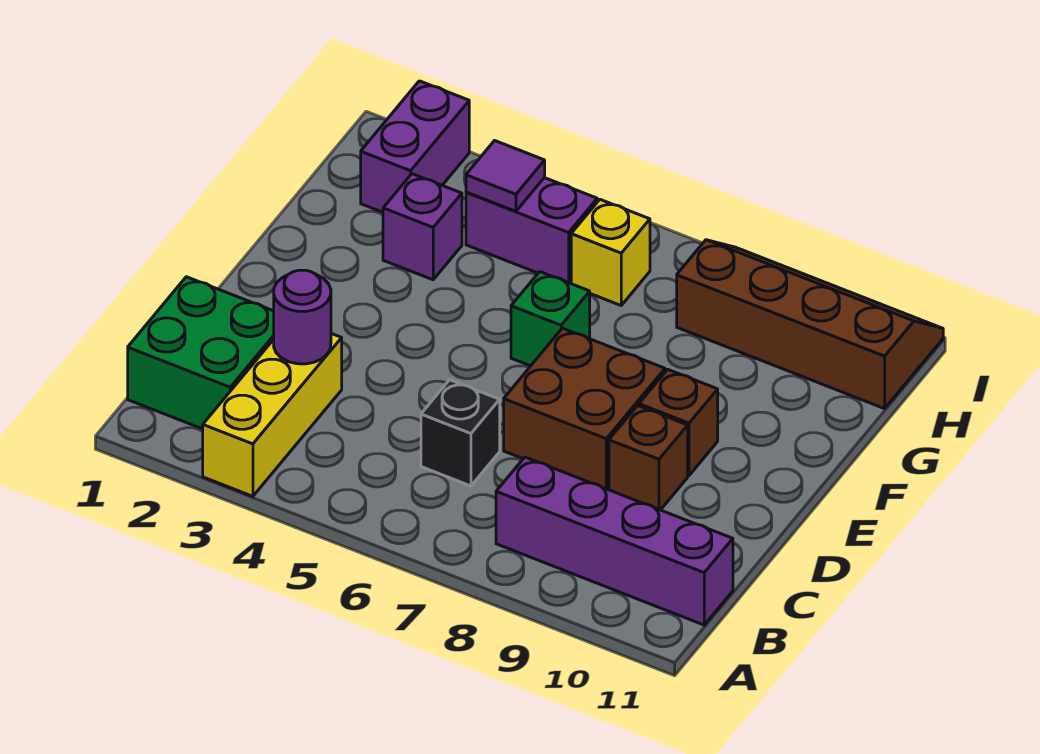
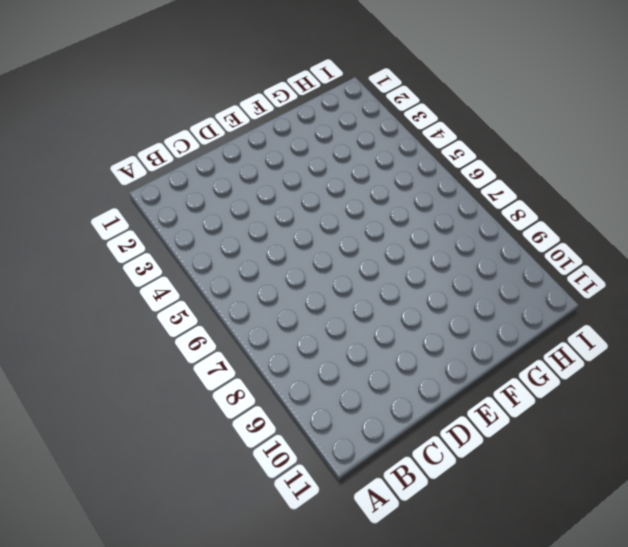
none -> yellow 1x3 brick [203,334,342,496]
none -> green 2x2 brick [128,277,274,429]
none -> purple 1x4 brick [496,457,733,625]

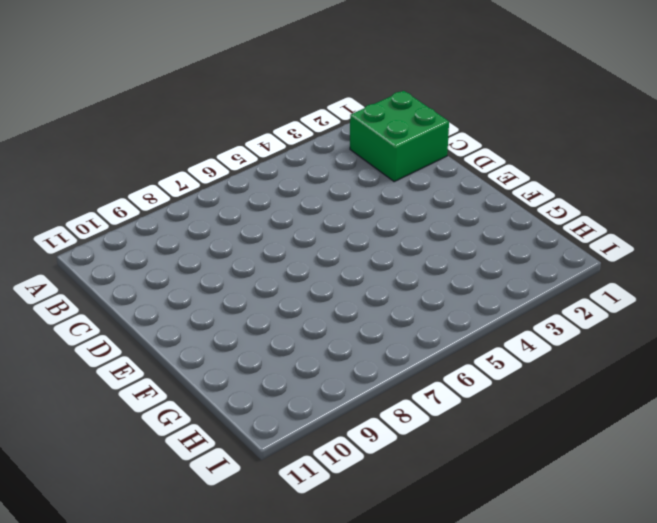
none -> yellow 1x3 brick [203,334,342,496]
none -> purple 1x4 brick [496,457,733,625]
none -> black 1x1 brick [421,380,500,486]

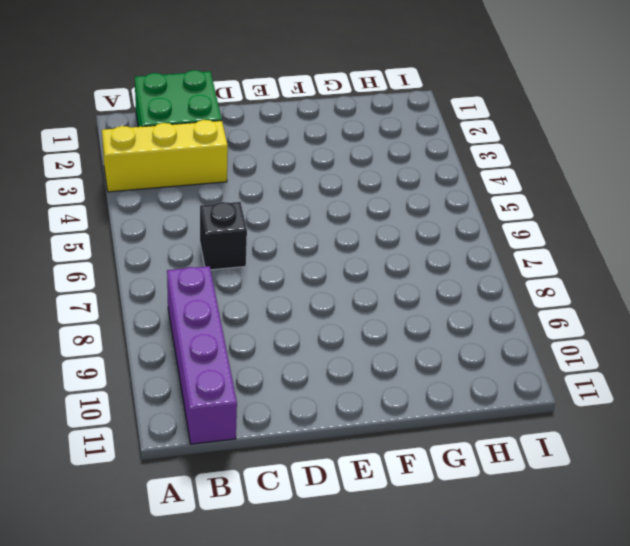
none -> brown 2x2 brick [504,328,665,489]
none -> brown 1x1 brick [609,406,688,510]
none -> brown 1x1 brick [639,370,718,476]

